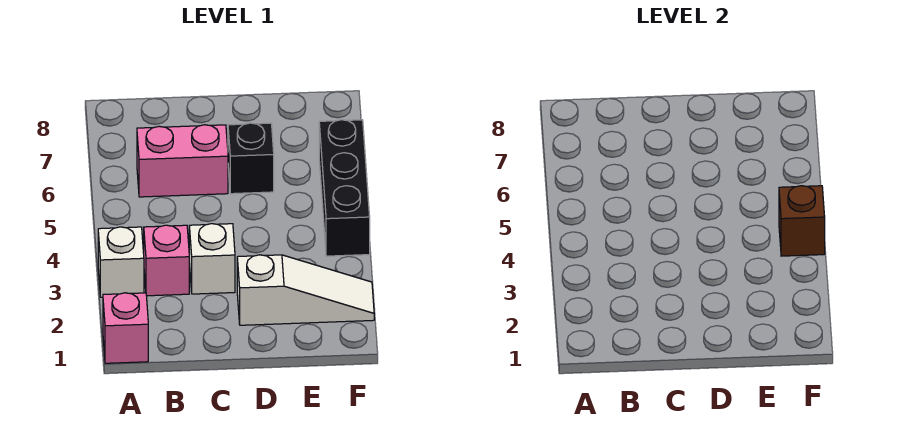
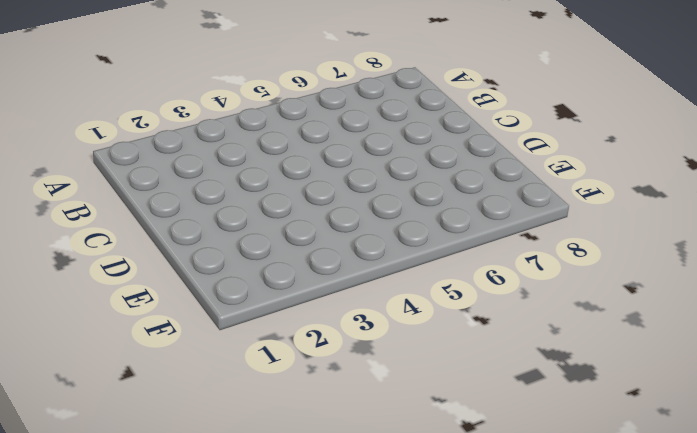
none -> pink 1x1 brick [103,293,148,363]
none -> white 1x1 brick [98,227,144,297]

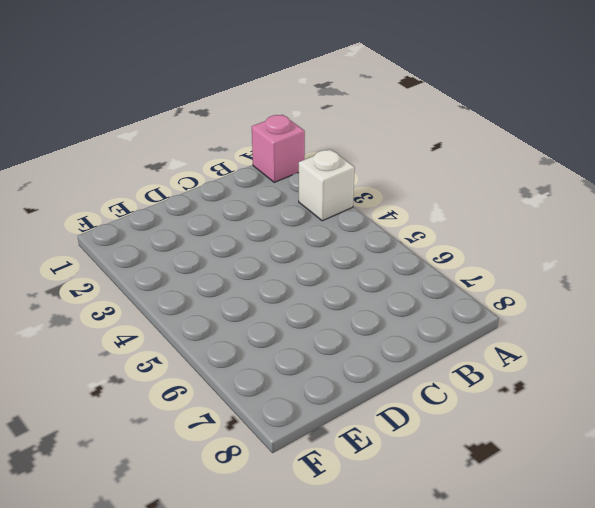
none -> pink 1x1 brick [144,225,189,296]
none -> pink 1x2 brick [137,125,228,197]

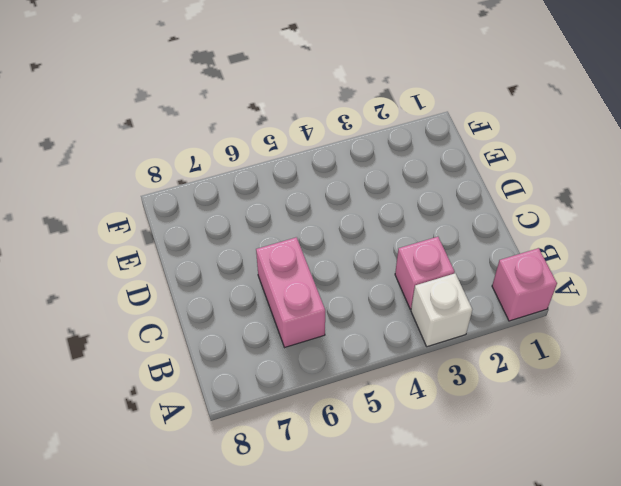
none -> white 1x1 brick [189,224,235,294]
none -> white 1x3 slope [237,255,374,325]

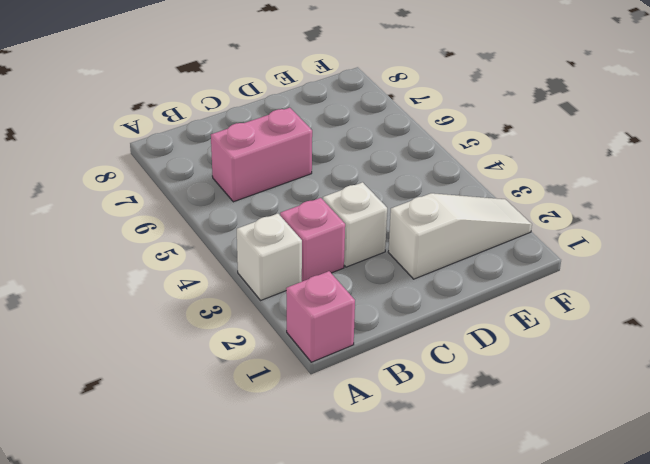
none -> black 1x1 brick [228,123,274,194]
none -> black 1x3 brick [319,120,370,256]

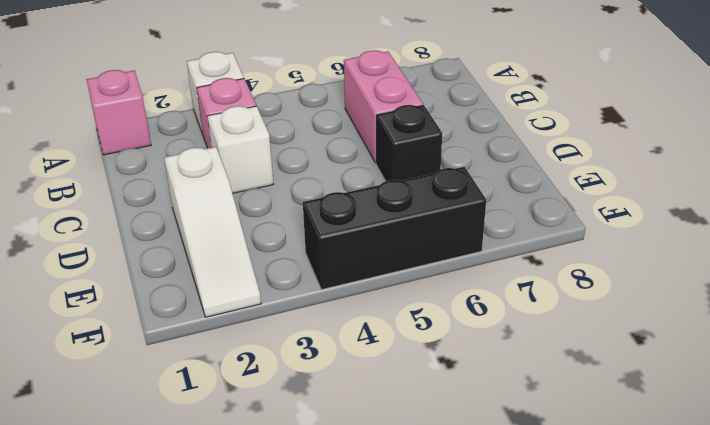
none -> brown 1x1 brick [779,186,825,256]

